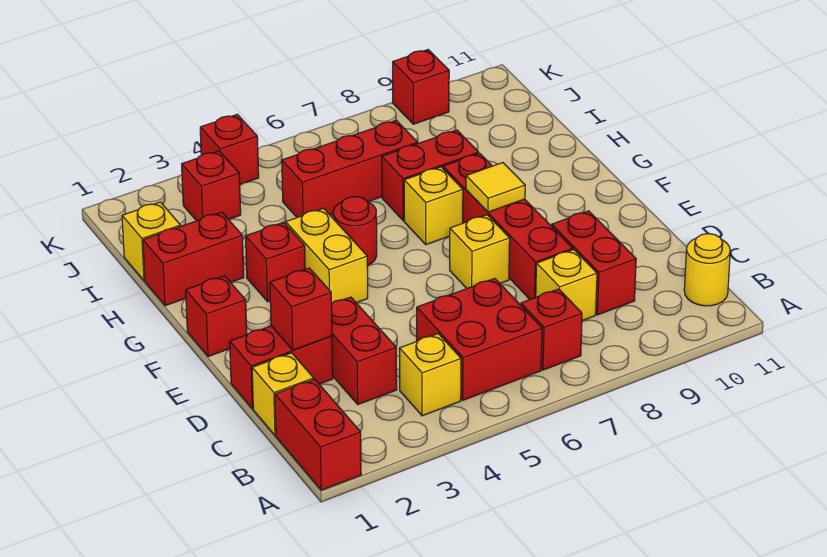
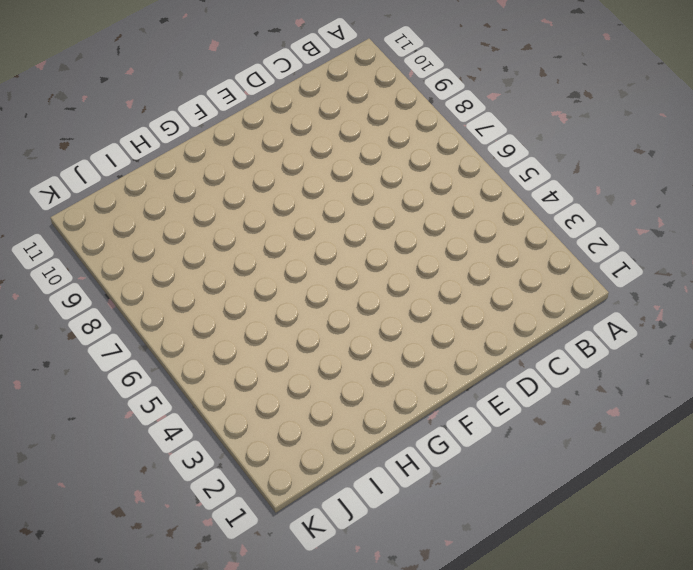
none -> red 1x2 brick [275,379,361,490]
none -> yellow 1x1 brick [399,334,461,416]
none -> red 2x2 brick [417,279,542,400]

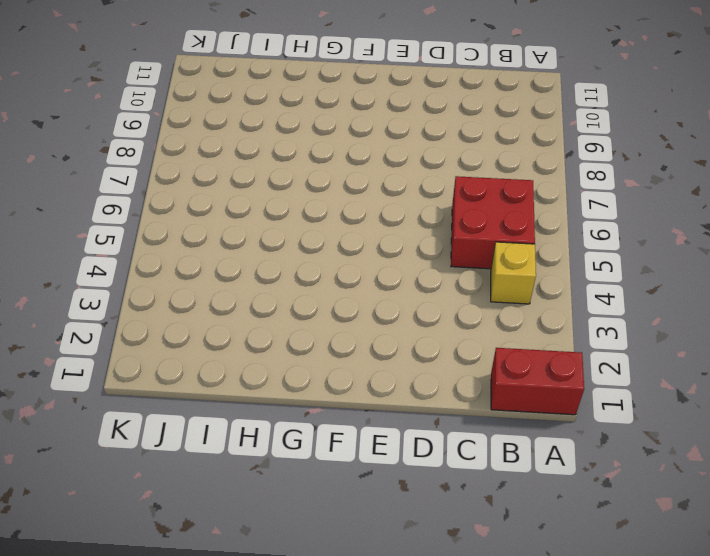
none -> red 1x1 brick [521,289,582,370]
none -> yellow 1x1 round brick [684,234,730,306]
none -> yellow 1x1 brick [252,353,314,436]

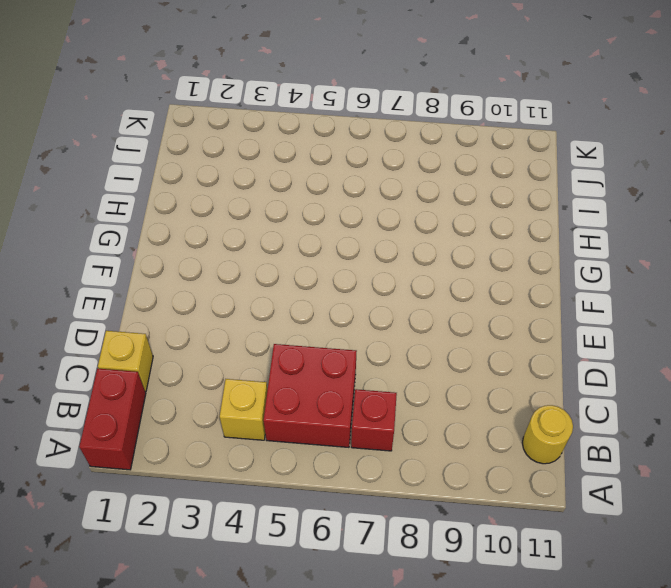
none -> red 1x2 brick [332,297,397,404]
none -> yellow 1x1 brick [536,250,597,321]
none -> red 1x2 brick [552,211,636,315]

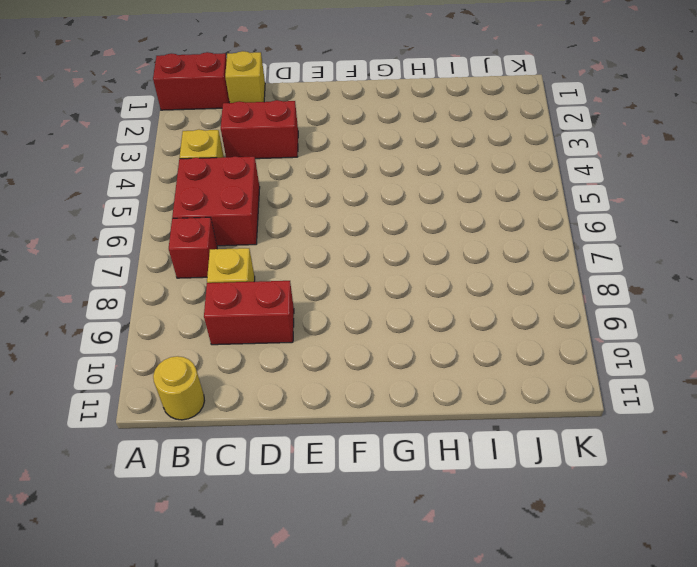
none -> red 1x2 brick [230,326,333,409]
none -> red 1x4 brick [443,153,573,299]
none -> yellow 1x1 brick [449,215,510,288]

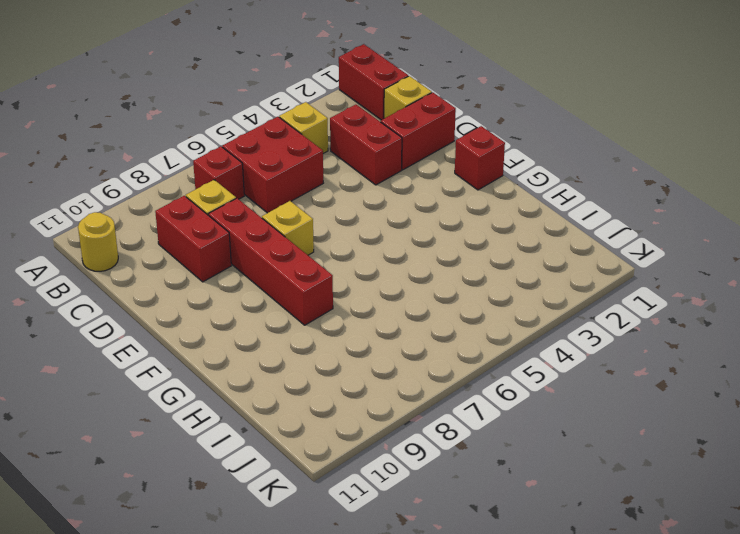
none -> yellow 1x2 brick [286,208,368,303]
none -> red 1x1 brick [245,222,305,302]
none -> red 1x1 round brick [333,197,377,266]

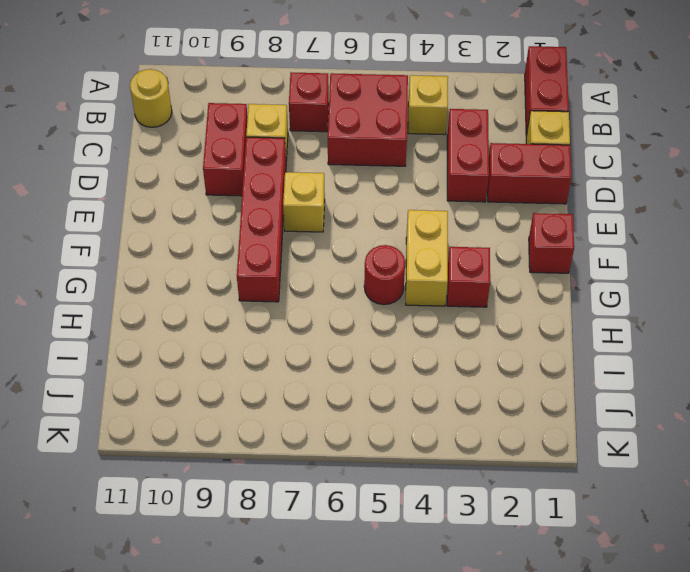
none -> yellow 1x1 brick [404,167,463,245]
none -> red 1x2 brick [143,212,244,306]
none -> red 1x2 brick [382,130,479,221]

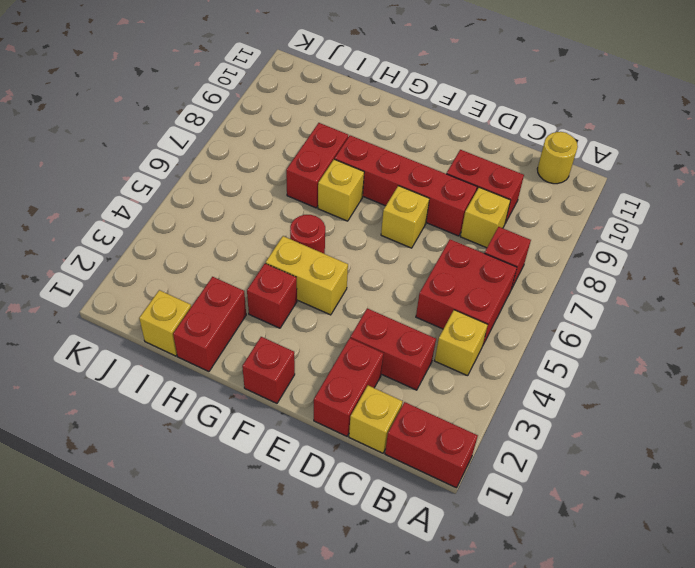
none -> red 1x3 brick [282,120,418,217]
none -> red 1x1 brick [182,151,241,221]
none -> red 1x1 brick [200,114,259,184]

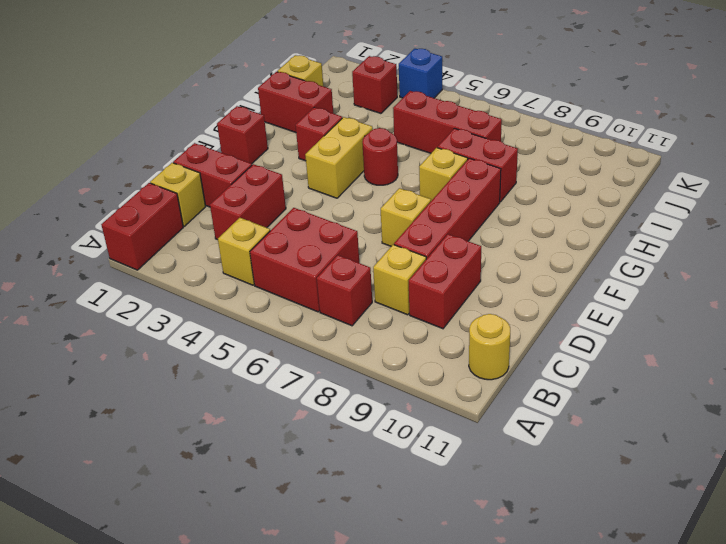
blue 1x1 brick [399,49,442,98] -> red 1x1 brick [200,114,259,184]
none -> red 1x1 brick [393,50,449,124]
none -> red 1x1 brick [270,268,332,350]
none -> yellow 1x1 tile [466,163,525,212]

